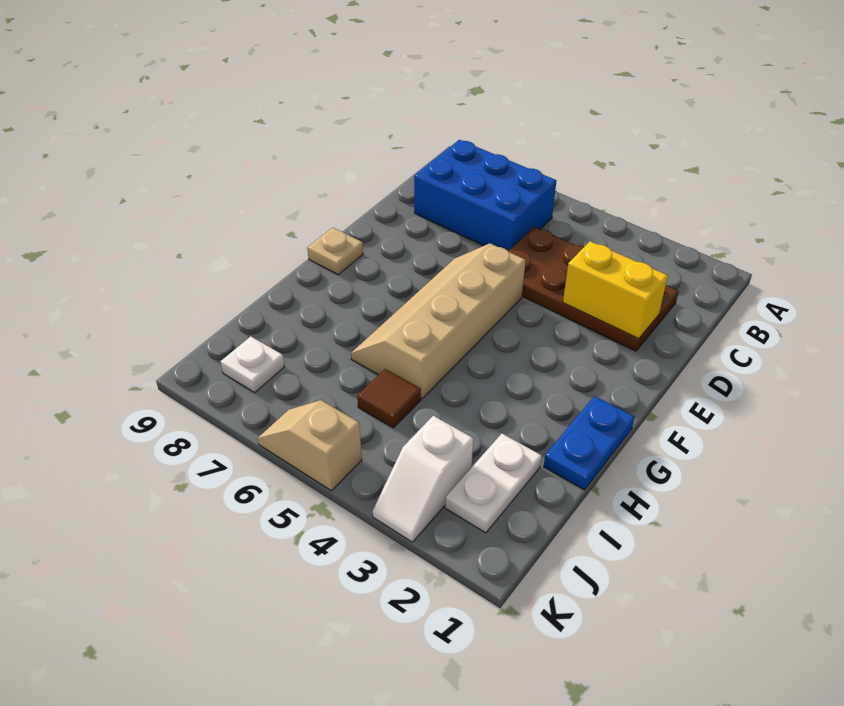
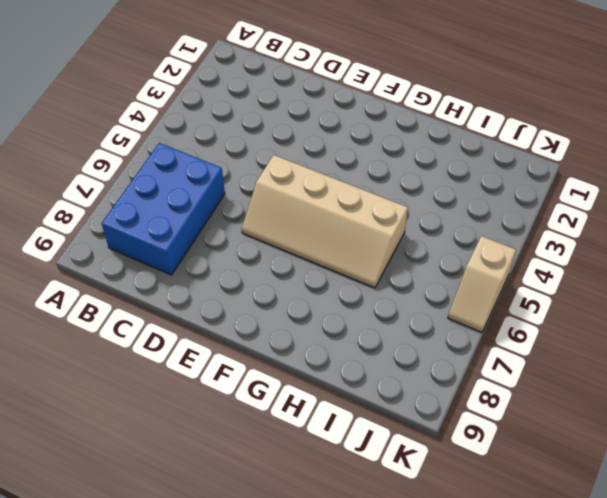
none -> brown 2x4 plate [508,227,679,351]
none -> tan 1x1 plate [307,227,363,275]

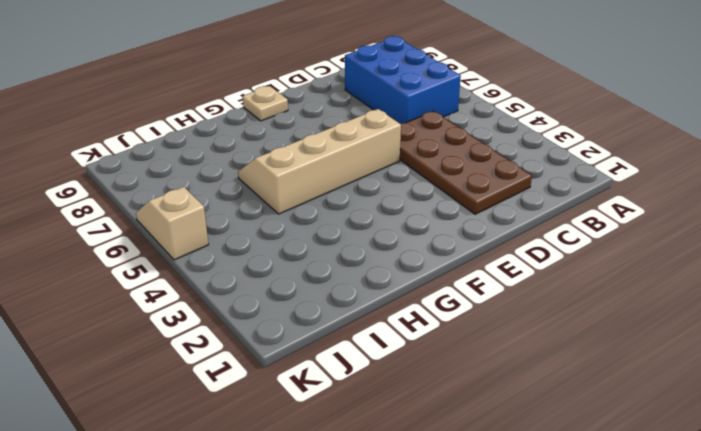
none -> blue 1x2 plate [544,396,635,490]
none -> white 1x2 plate [445,434,542,533]

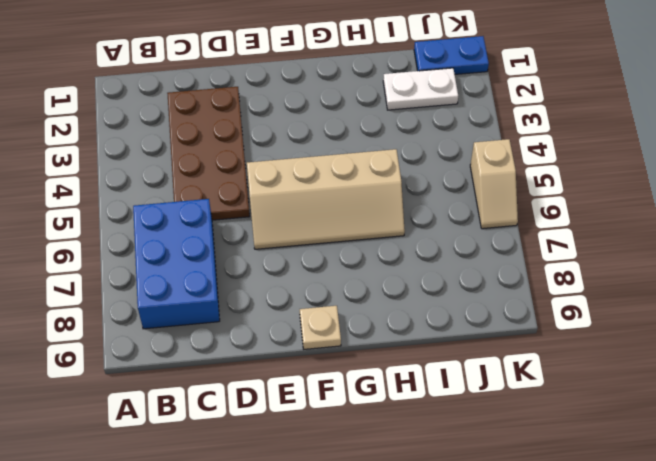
blue 1x2 plate [414,36,489,74] -> blue 1x2 plate moved to [544,396,635,490]
none -> brown 1x1 tile [357,369,421,428]
none -> white 1x2 slope [373,416,473,542]

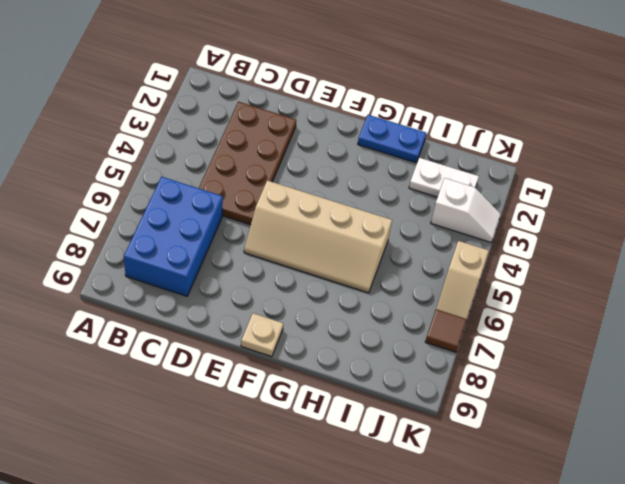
brown 1x1 tile [425,309,467,352] -> brown 1x1 tile moved to [357,369,421,428]
none -> white 1x1 plate [221,336,285,392]
none -> yellow 1x2 brick [563,241,668,339]

